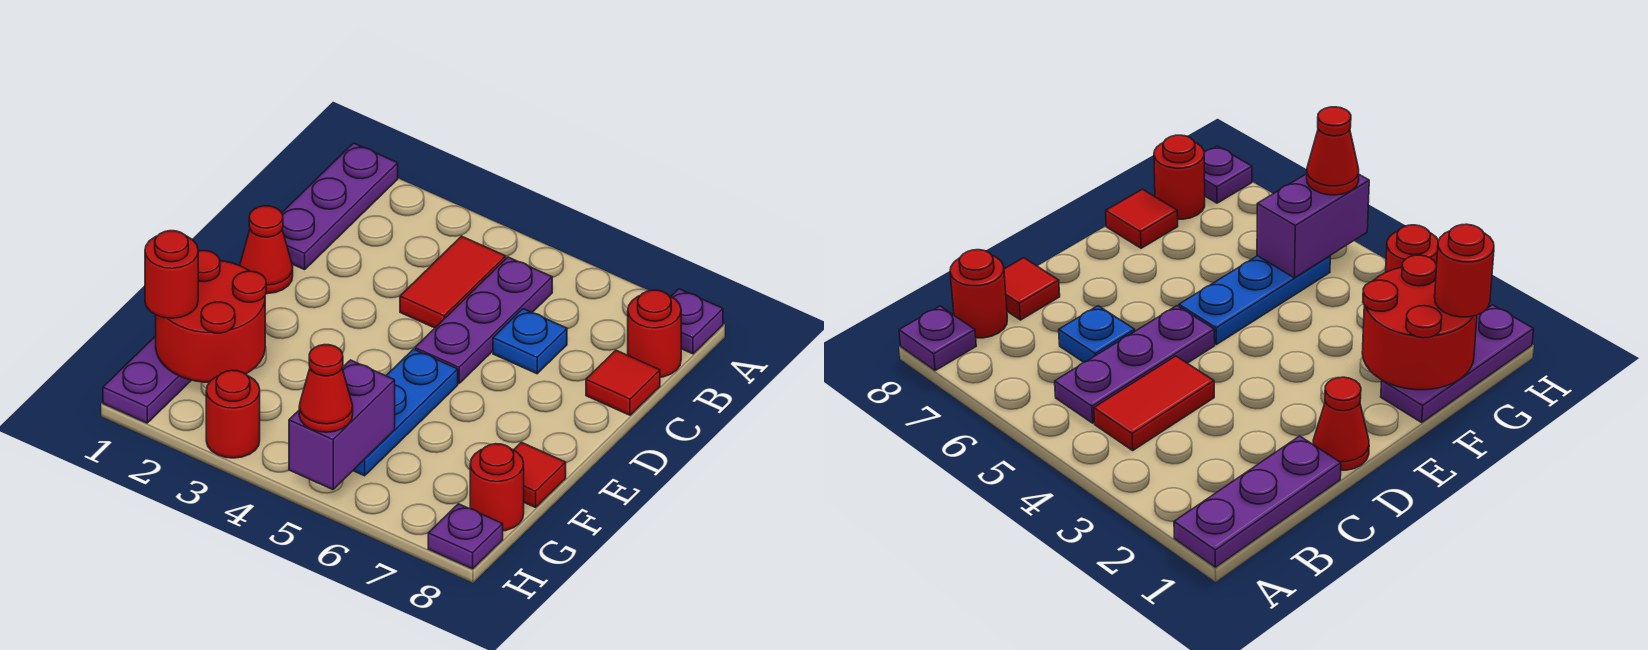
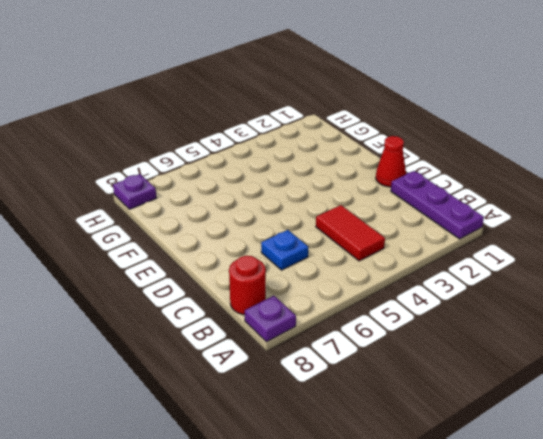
none -> purple 1x3 plate [415,257,552,383]
none -> red 1x1 tile [586,350,660,415]
none -> blue 1x3 plate [353,349,458,476]

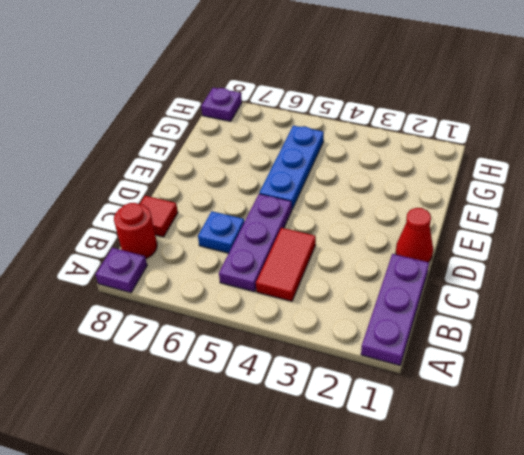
none -> purple 1x3 plate [103,336,191,423]
none -> red 1x1 tile [514,442,566,507]
none -> red 1x1 round brick [470,444,524,531]

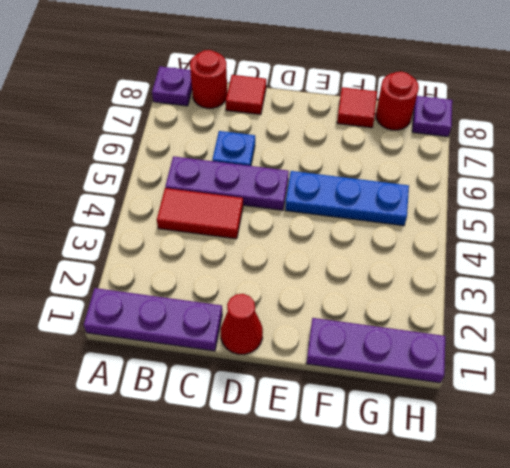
none -> red 1x1 round brick [206,370,260,458]
none -> red 2x2 round brick [156,251,266,382]
none -> purple 1x2 brick [289,360,395,490]

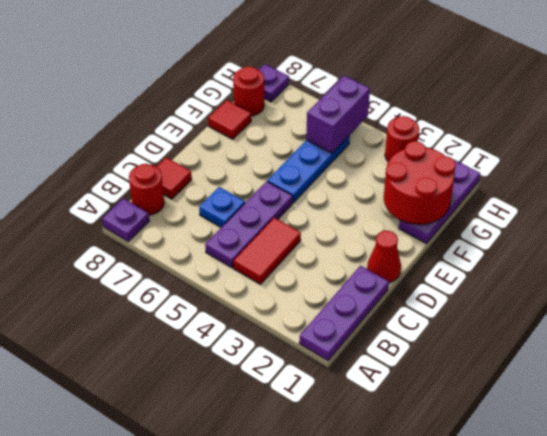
none -> red 1x1 round brick [145,231,198,318]
none -> red 1x1 cone [299,345,353,432]

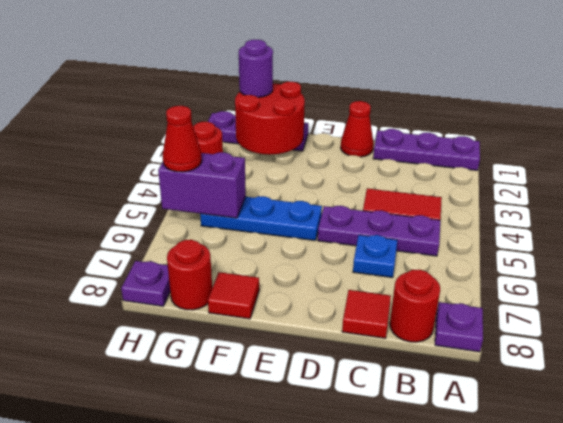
purple 1x1 round brick [239,40,273,97] -> red 1x1 round brick [145,231,198,318]

